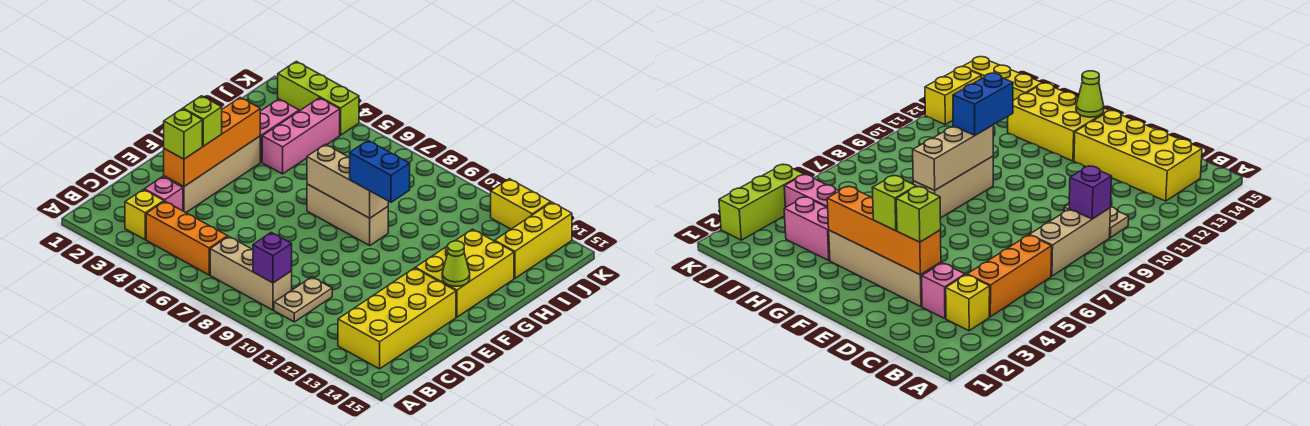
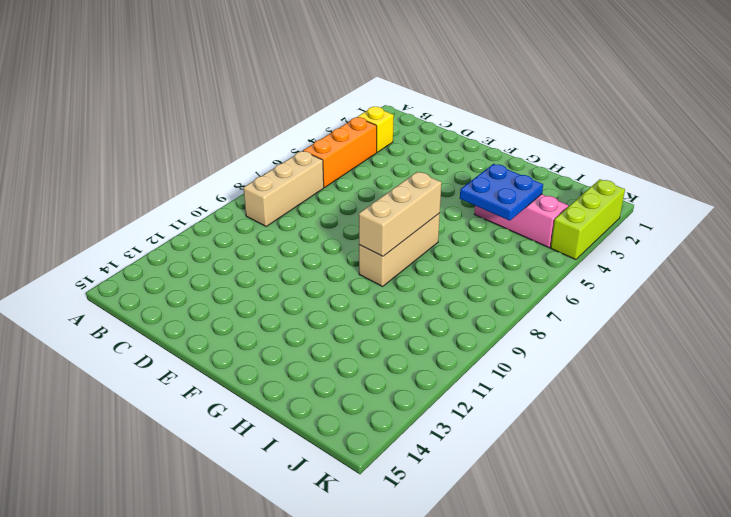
blue 2x2 plate [460,164,543,221] -> none
none -> tan 1x2 plate [274,277,332,322]
none -> yellow 2x4 brick [338,268,456,369]
none -> pink 1x1 brick [144,177,183,211]

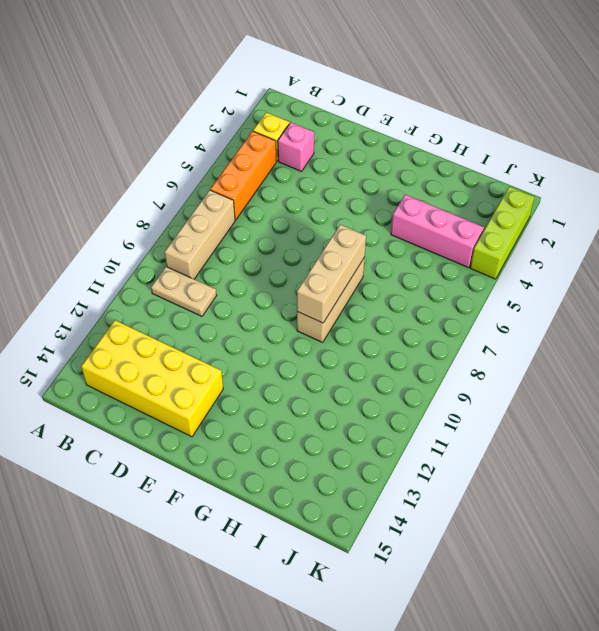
none -> tan 1x4 brick [164,136,260,213]
none -> yellow 2x3 brick [416,229,514,317]
none -> pink 1x2 brick [260,99,299,162]

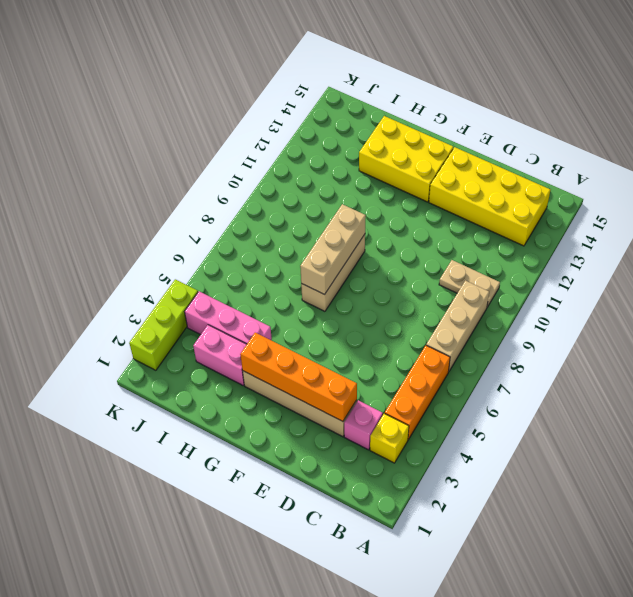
none -> yellow 1x3 brick [495,202,572,278]
none -> yellow 1x2 brick [491,179,551,229]
none -> purple 1x1 brick [253,232,292,283]

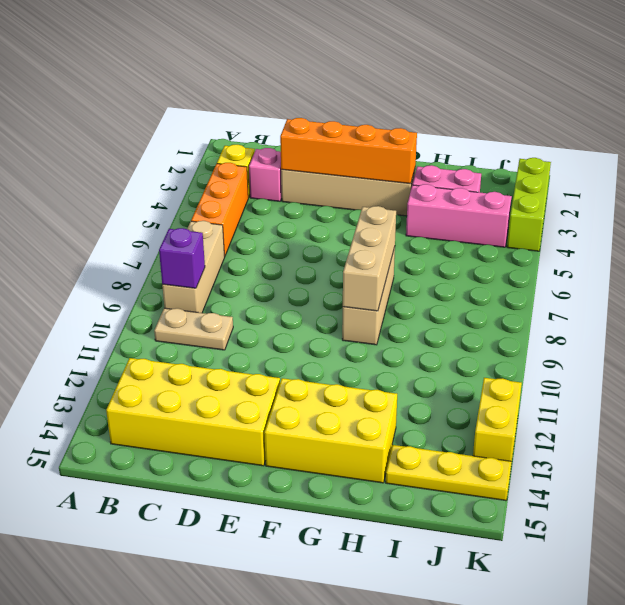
yellow 1x3 plate [386,445,512,500] -> yellow 1x3 brick [495,202,572,278]
none -> lime 1x1 cone [442,241,470,286]
none -> lime 1x1 brick [164,109,202,159]
none -> lime 1x1 brick [183,96,222,146]

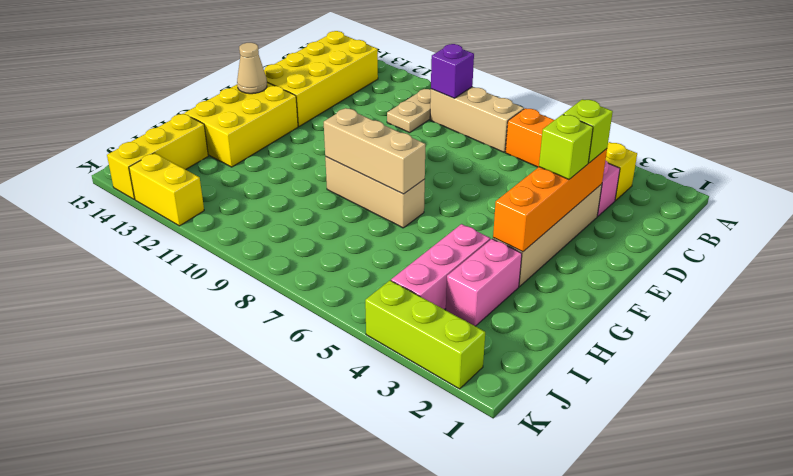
tan 1x1 cone [237,43,267,94] -> lime 1x1 cone [442,241,470,286]
none -> blue 1x2 brick [350,141,410,202]

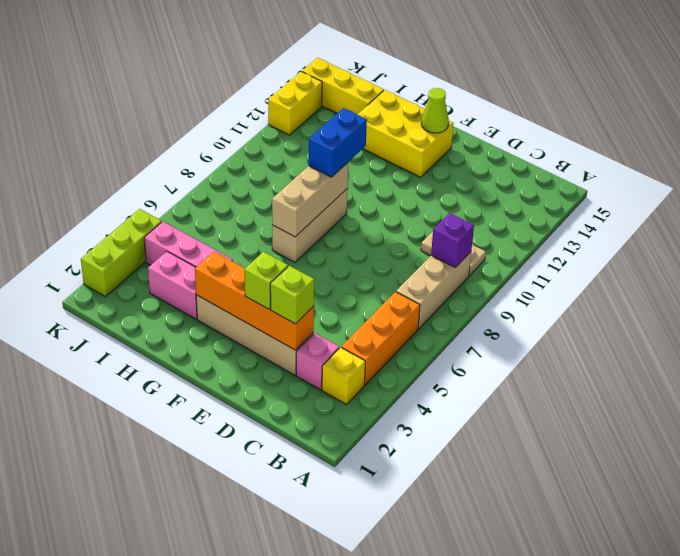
none -> yellow 2x4 brick [338,268,456,369]

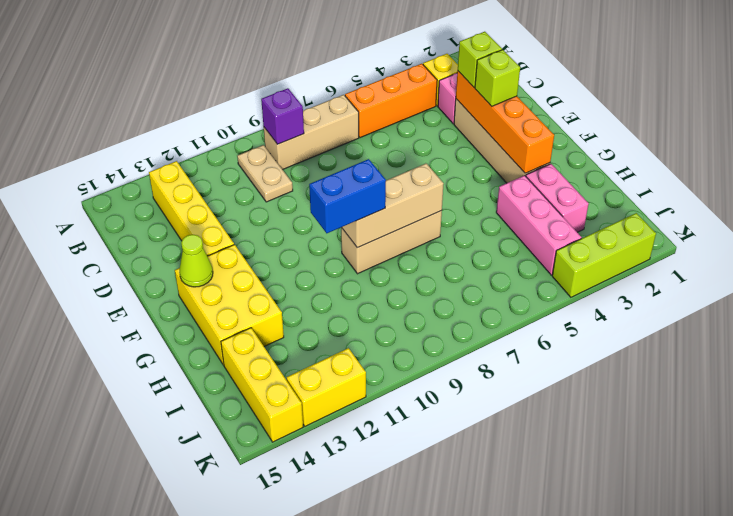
yellow 1x4 brick [149,161,234,256] -> yellow 2x4 brick [338,268,456,369]

